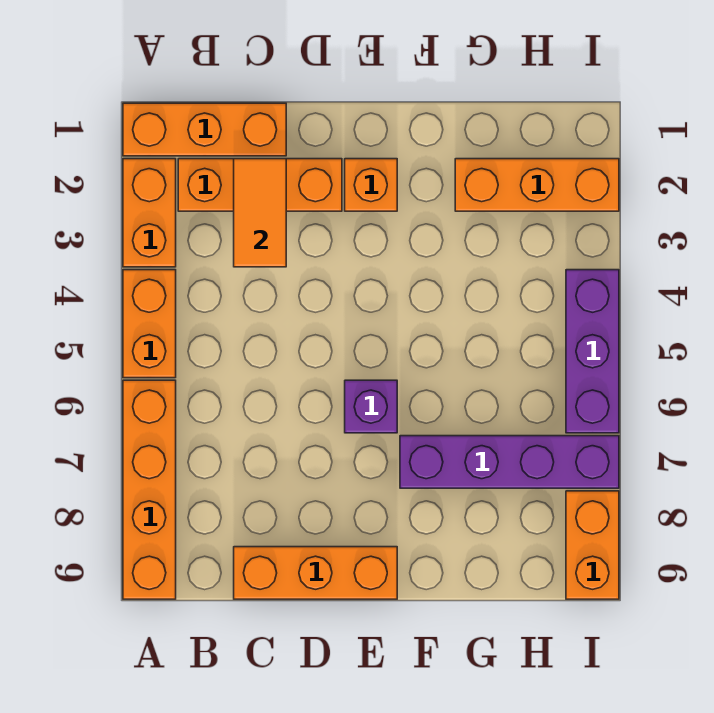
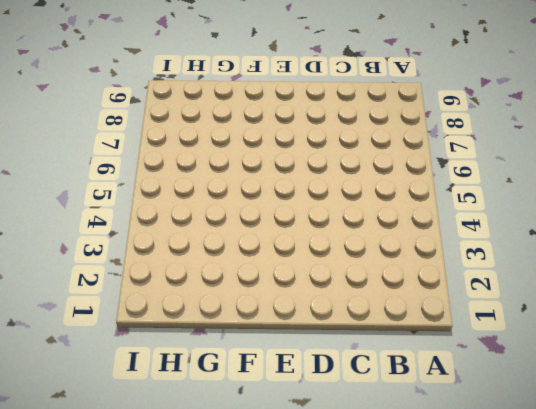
none -> orange 1x3 brick [123,103,286,156]
none -> orange 1x2 brick [123,159,176,267]
none -> orange 1x2 brick [123,270,176,378]

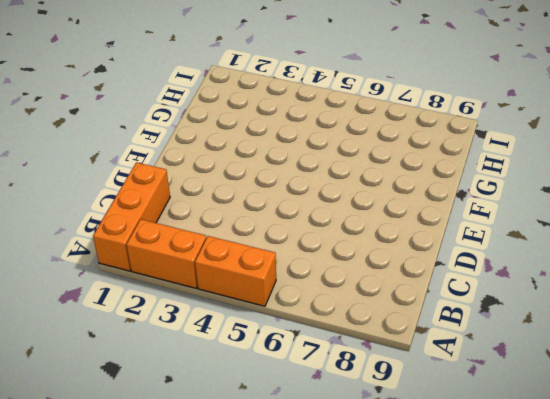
none -> orange 1x4 brick [123,380,176,599]
none -> orange 1x3 brick [178,159,342,211]
none -> orange 1x3 brick [234,547,397,599]

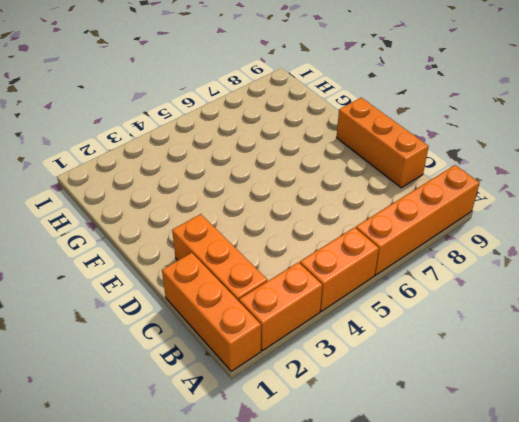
none -> orange 1x1 brick [345,159,397,211]
none -> purple 1x1 brick [345,380,397,433]
none -> purple 1x4 brick [400,436,619,488]

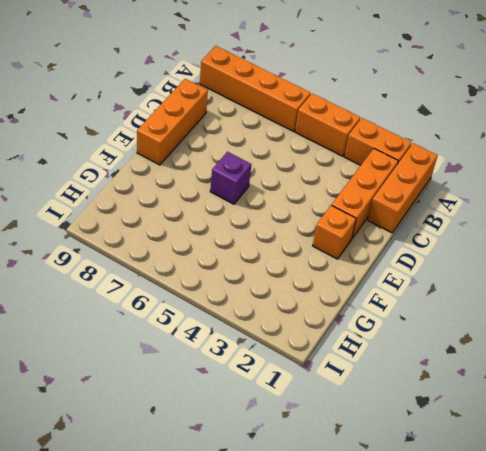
none -> purple 1x4 brick [400,436,619,488]
none -> orange 1x3 brick [455,159,619,211]
none -> purple 1x3 brick [566,270,619,433]

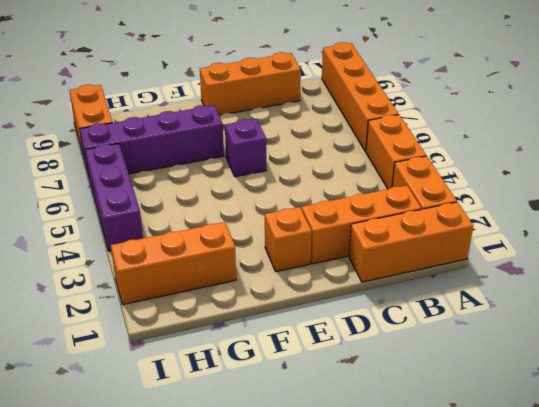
none -> orange 1x2 tile [234,159,286,267]

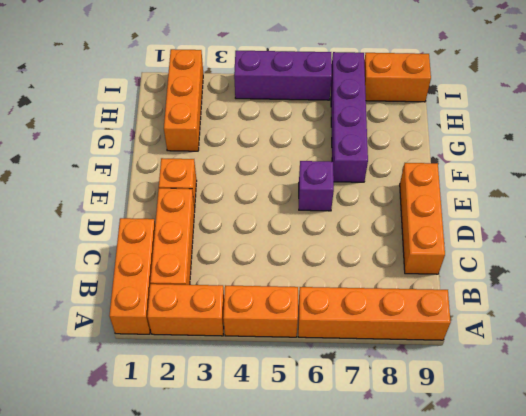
none -> orange 1x2 tile [234,159,286,267]

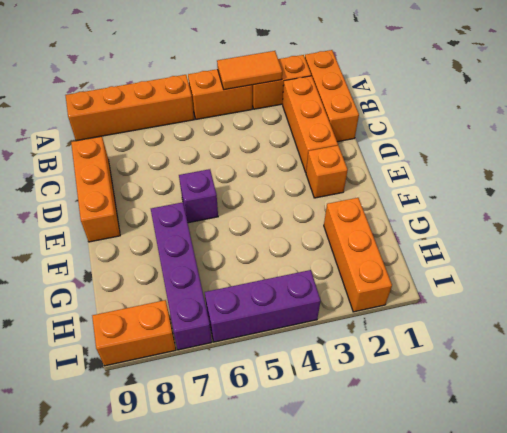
orange 1x2 tile [217,51,282,90] -> orange 1x2 tile moved to [234,159,286,267]

